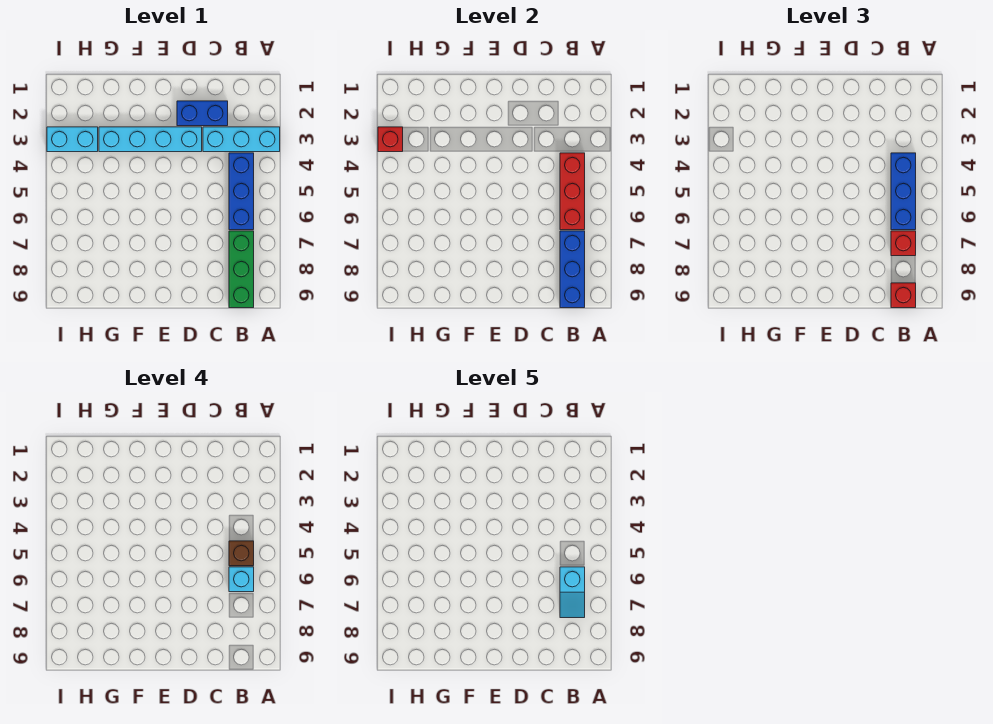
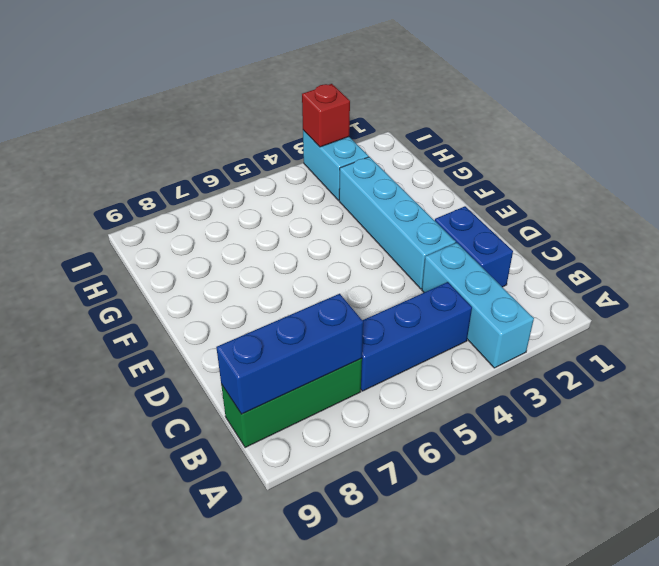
none -> red 1x3 brick [560,153,585,230]
none -> blue 1x3 brick [891,153,916,230]
none -> red 1x1 brick [891,231,916,256]

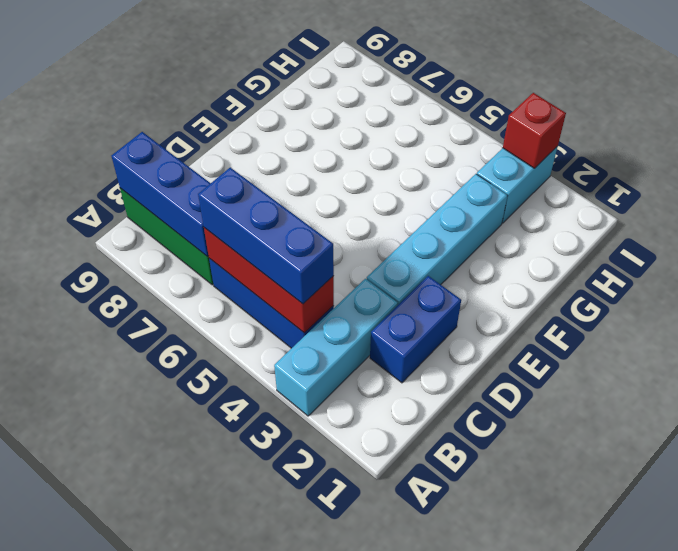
none -> red 1x1 brick [891,231,916,256]
none -> red 1x1 brick [891,283,916,308]
none -> brown 1x1 brick [229,541,254,566]

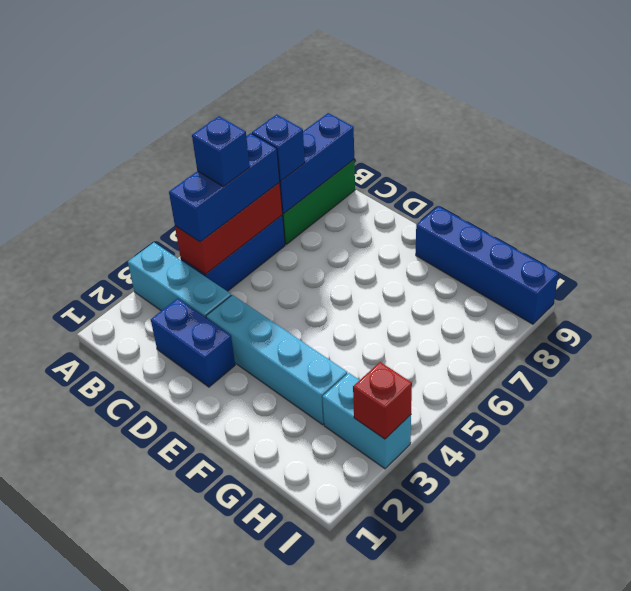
blue 1x1 brick [192,116,250,187] -> brown 1x1 brick [229,541,254,566]
blue 1x1 brick [252,114,305,181] -> red 1x1 brick [891,231,916,256]
blue 1x4 brick [416,206,558,324] -> none
none -> red 1x1 brick [891,283,916,308]
none -> cyan 1x1 brick [229,567,254,592]
none -> cyan 1x2 slope [560,567,585,618]

